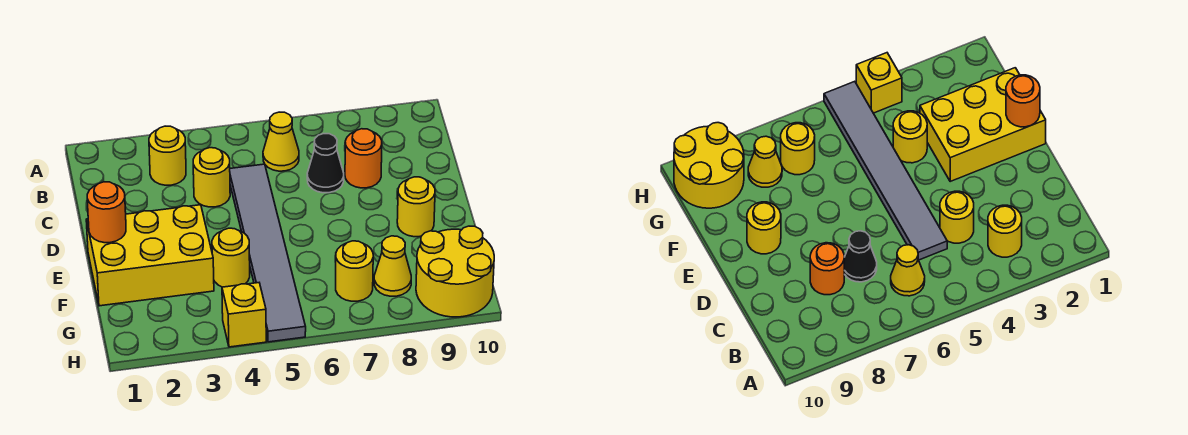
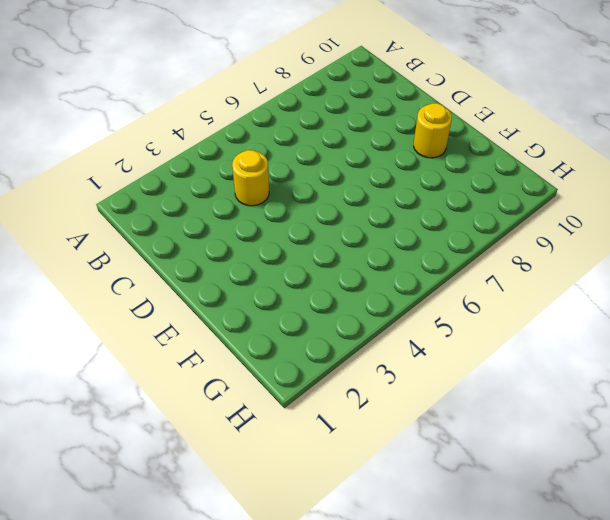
none -> yellow 1x1 round brick [149,126,186,185]
none -> yellow 1x1 cone [263,112,299,171]
none -> grey 1x6 tile [230,164,306,342]

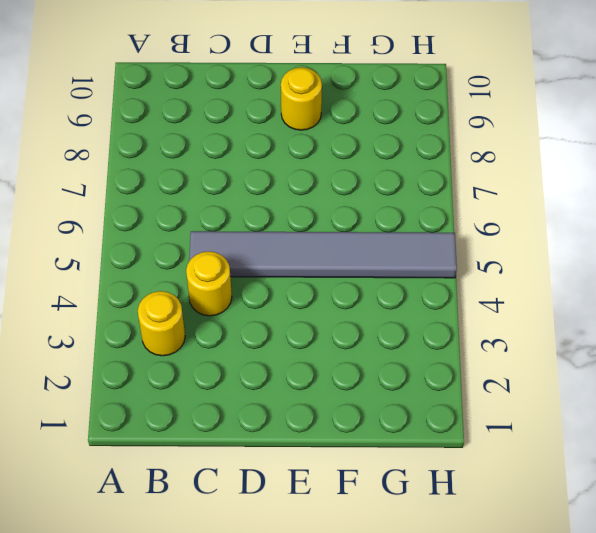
none -> yellow 1x1 cone [263,112,299,171]
none -> black 1x1 cone [307,134,344,193]
none -> orange 1x1 round brick [345,129,382,188]

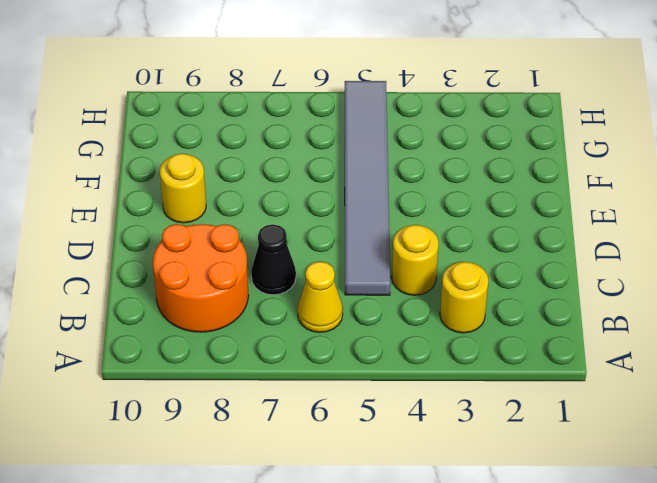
orange 2x2 round brick [153,224,249,332] -> orange 1x1 round brick [345,129,382,188]
none -> yellow 2x3 brick [86,205,214,306]
none -> yellow 1x1 round brick [212,228,250,287]
none -> yellow 1x1 round brick [335,241,373,301]

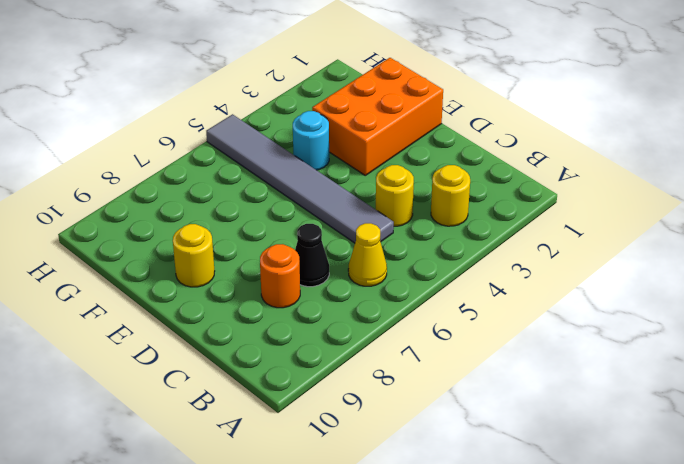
orange 2x3 brick [312,58,443,175] -> yellow 2x3 brick [86,205,214,306]
cyan 1x1 round brick [293,111,329,170] -> yellow 1x1 round brick [212,228,250,287]
none -> yellow 1x1 round brick [335,241,373,301]
none -> yellow 1x1 cone [374,236,411,296]
none -> yellow 2x2 round brick [416,226,494,317]

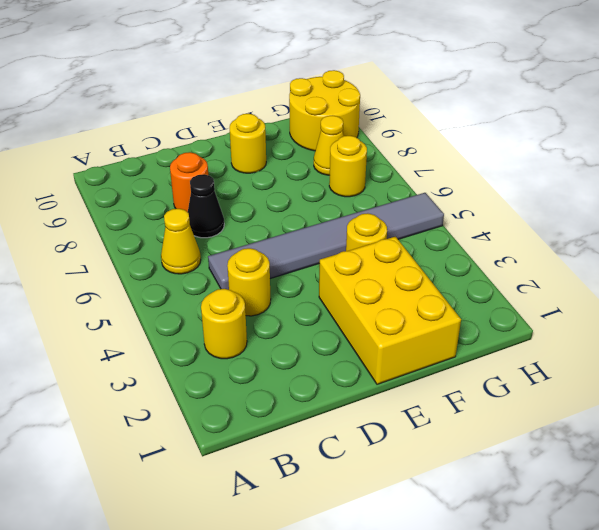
none -> yellow 1x1 brick [222,283,266,347]
none -> orange 1x1 round brick [87,182,126,243]

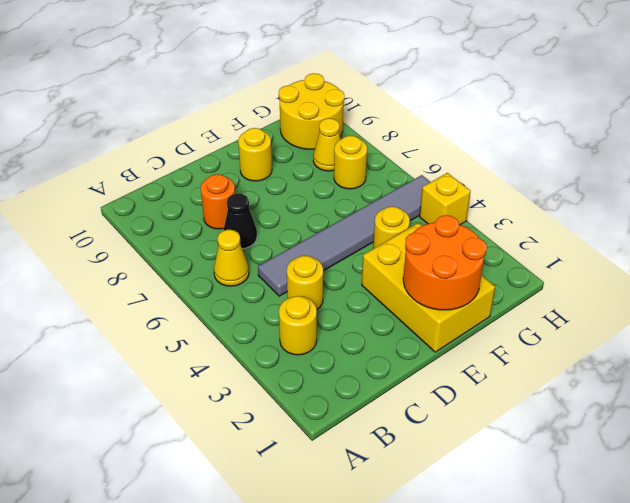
orange 2x2 round brick [403,215,487,310] -> orange 1x1 round brick [87,182,126,243]

